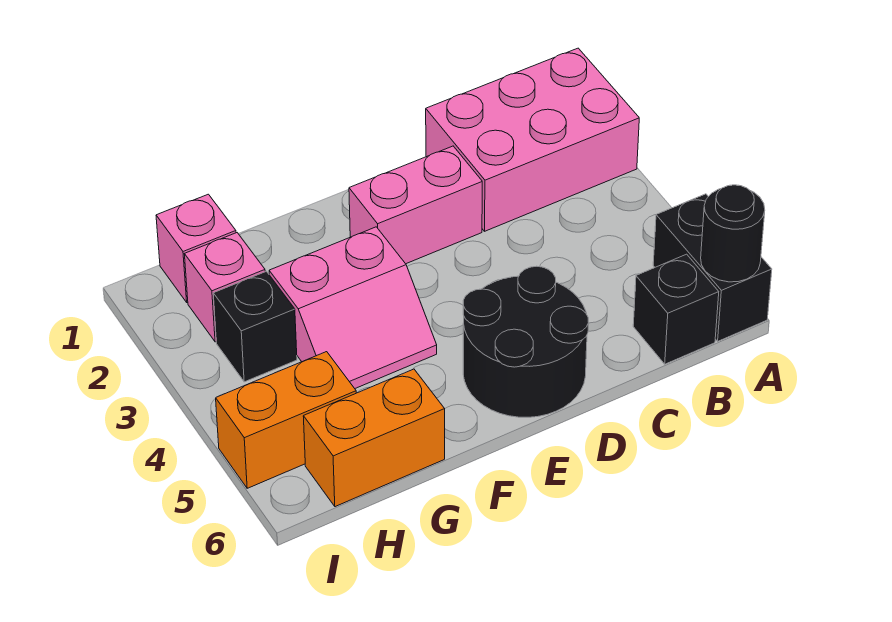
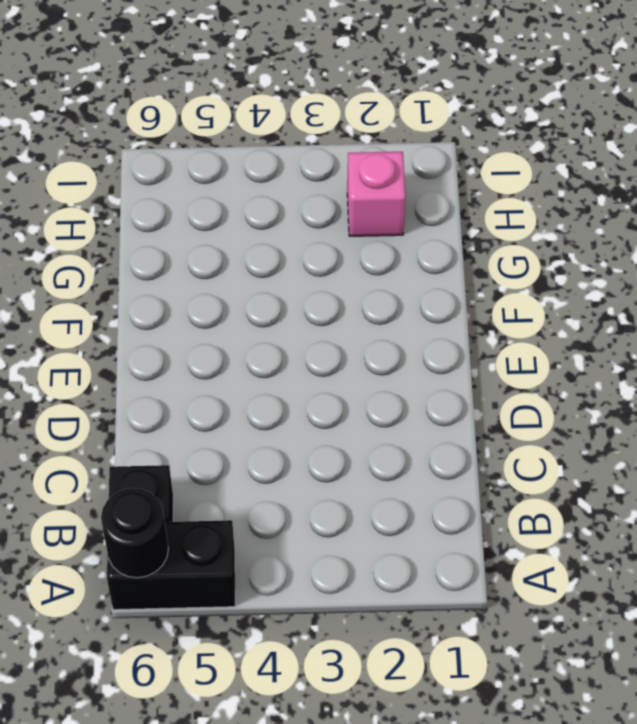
none -> pink 2x3 brick [426,48,639,231]
none -> pink 1x2 brick [349,146,482,264]
none -> black 2x2 round brick [463,266,589,417]

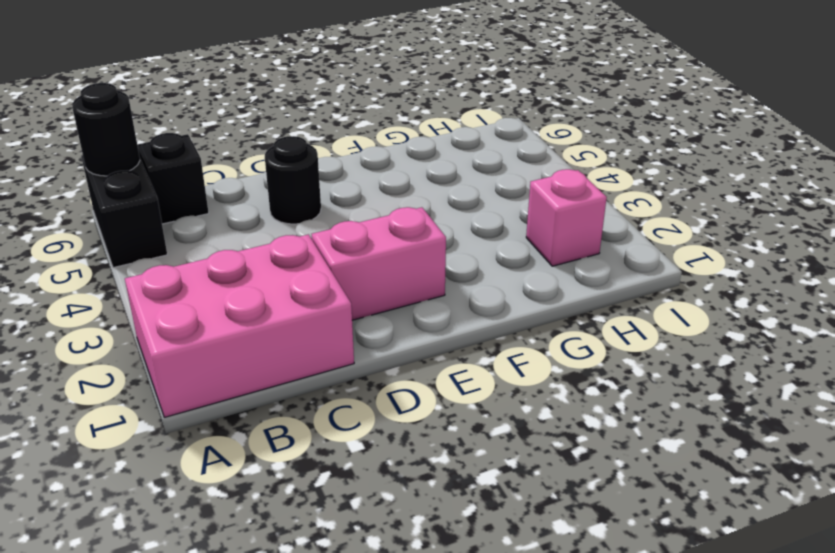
black 1x1 round brick [265,136,321,224] -> black 2x2 round brick [463,266,589,417]
none -> pink 2x2 slope [269,227,437,388]
none -> orange 1x2 brick [303,369,445,507]
none -> pink 1x1 brick [156,194,236,302]

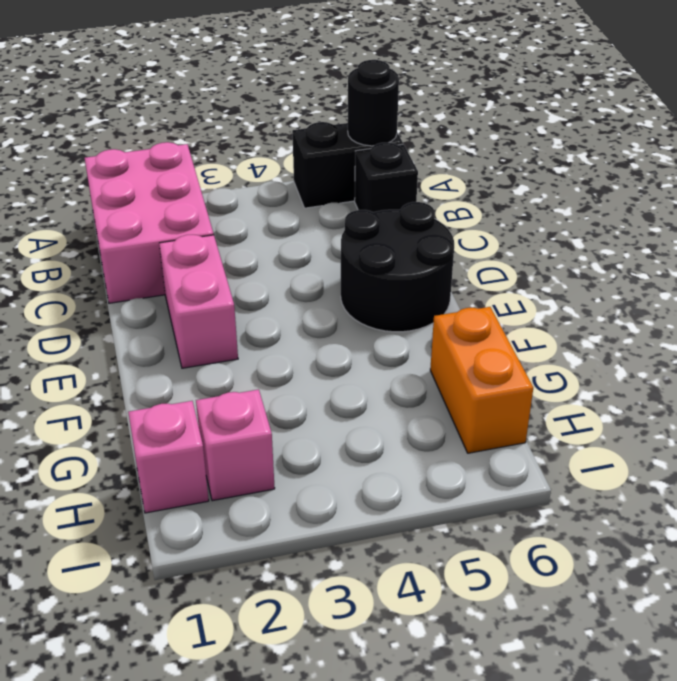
none -> pink 2x2 slope [269,227,437,388]
none -> black 1x1 brick [213,271,297,382]
none -> orange 1x2 brick [216,352,356,488]

